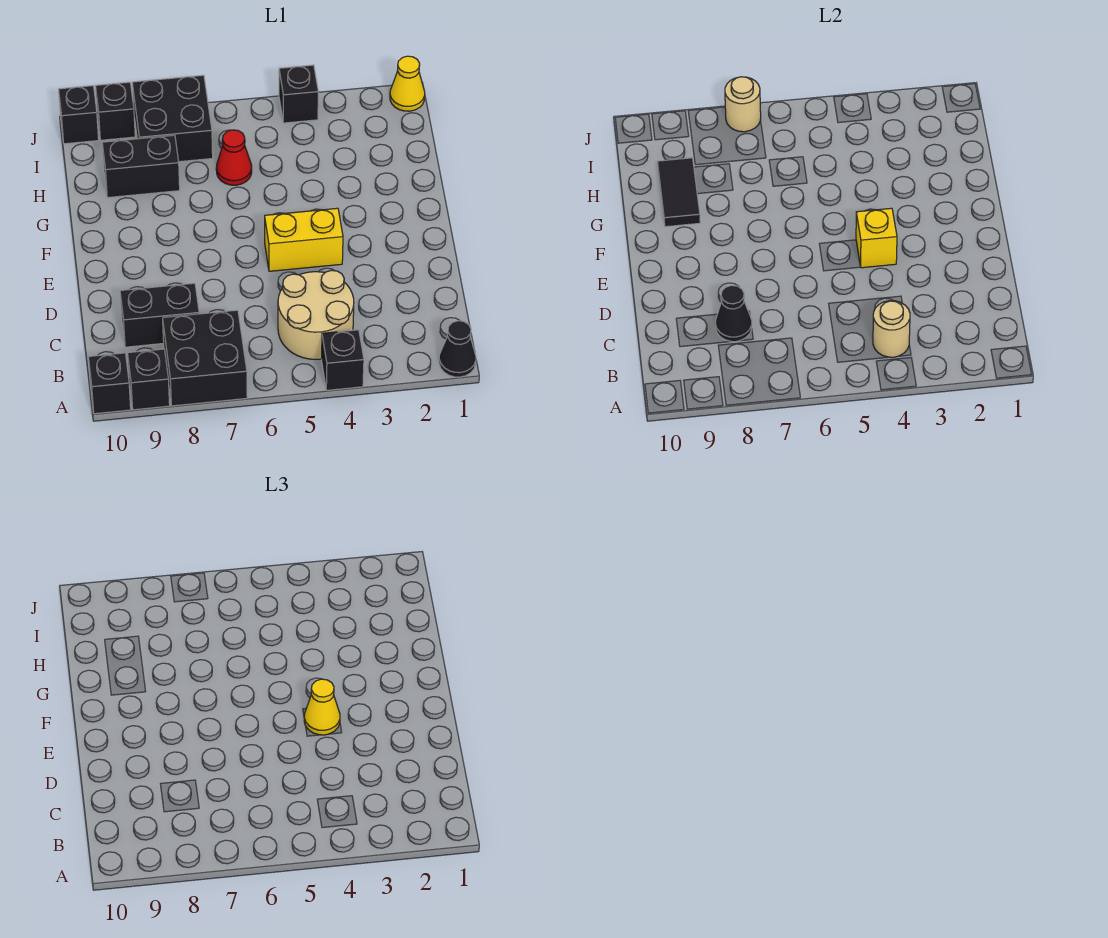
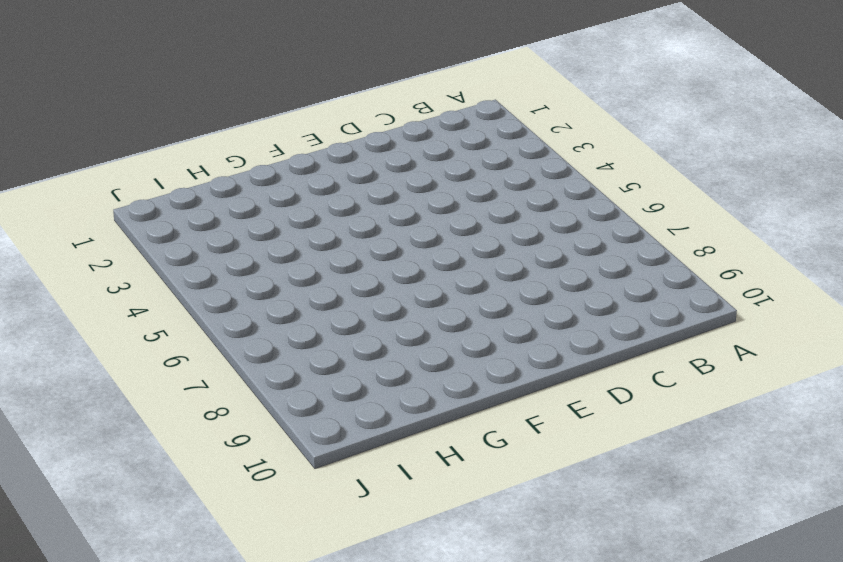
none -> black 1x1 cone [439,321,476,377]
none -> black 1x1 brick [322,330,364,390]
none -> black 2x2 brick [163,310,247,406]

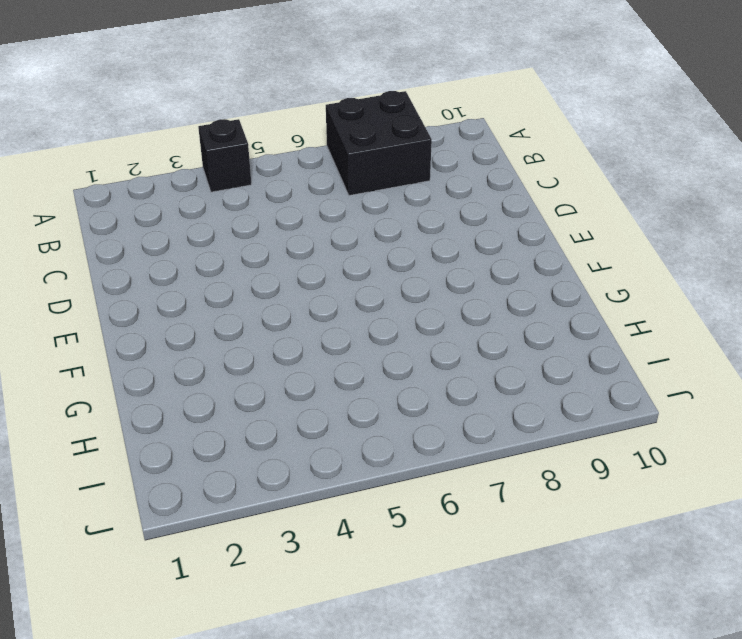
none -> black 1x1 cone [439,321,476,377]
none -> black 1x1 brick [128,349,170,410]
none -> black 1x1 brick [88,353,131,414]

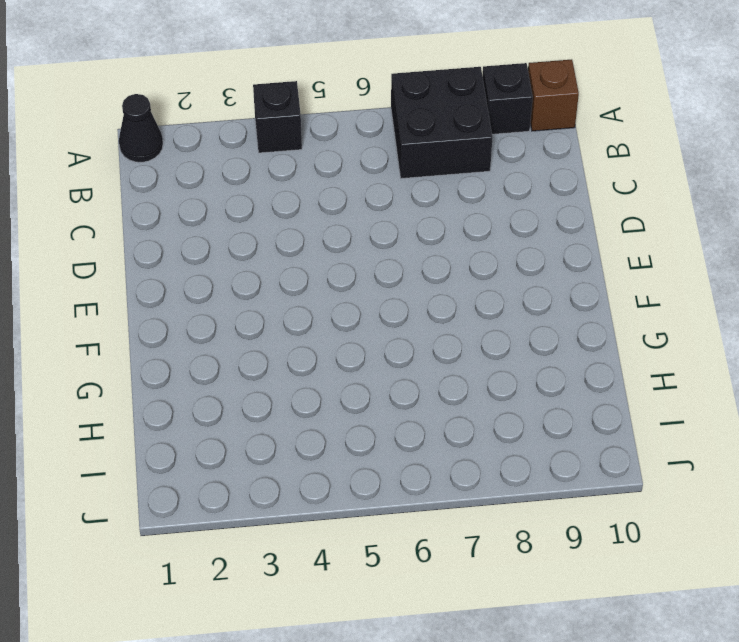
brown 1x1 brick [528,59,579,131] -> black 1x1 brick [88,353,131,414]
none -> tan 2x2 round brick [278,270,354,359]
none -> black 1x2 brick [120,283,199,347]
none -> yellow 1x2 brick [265,208,343,271]

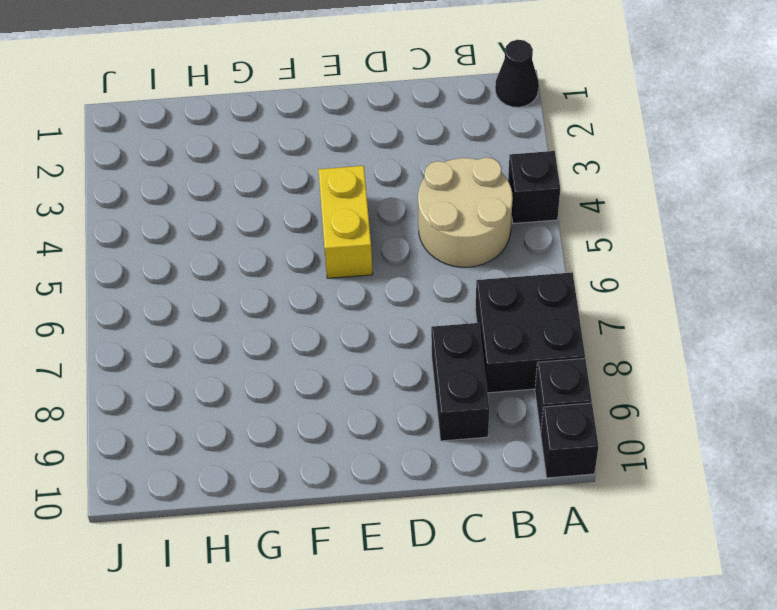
none -> red 1x1 cone [216,130,252,185]
none -> black 1x2 brick [102,135,180,198]
none -> black 2x2 brick [132,75,213,162]

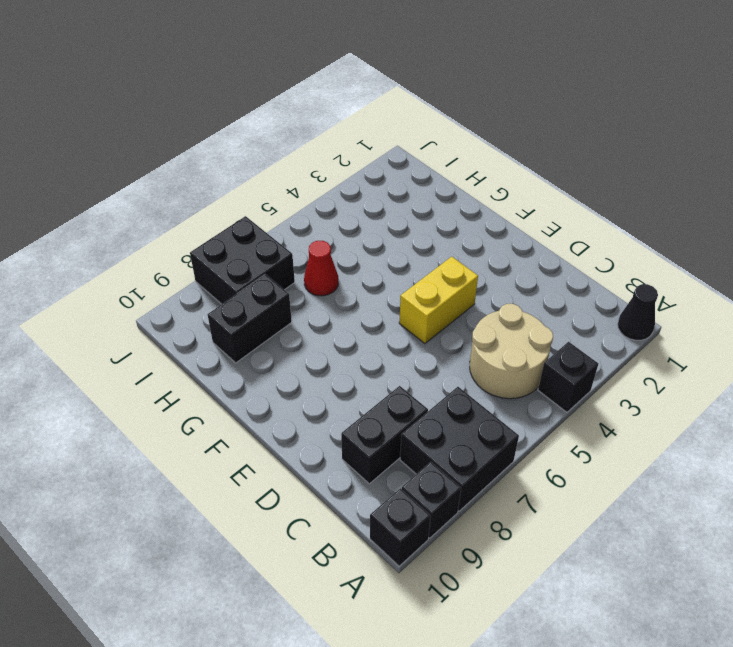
none -> yellow 1x1 cone [390,56,425,111]
none -> black 1x1 brick [279,65,318,123]
none -> black 1x1 brick [95,82,135,140]

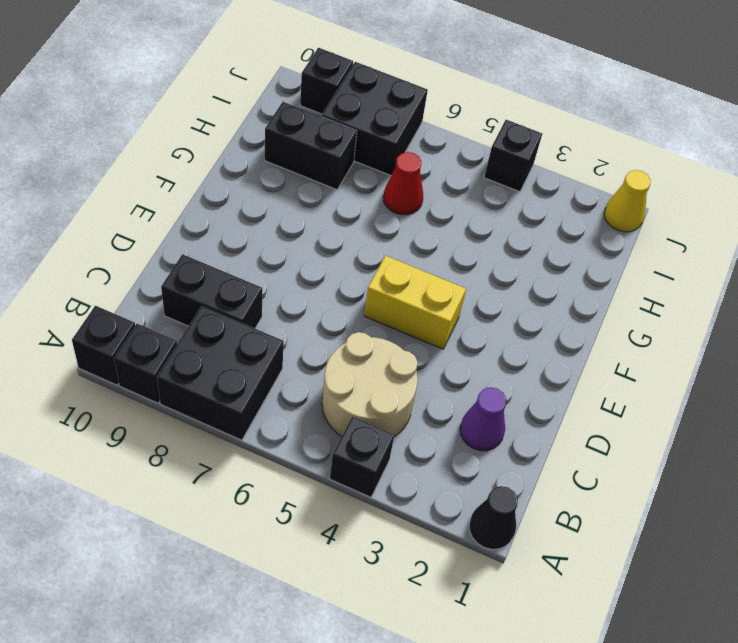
purple 1x1 cone [460,387,506,451] -> none
none -> black 1x1 brick [59,86,99,144]
none -> tan 1x1 round brick [873,301,910,357]
none -> black 1x1 cone [715,285,752,342]

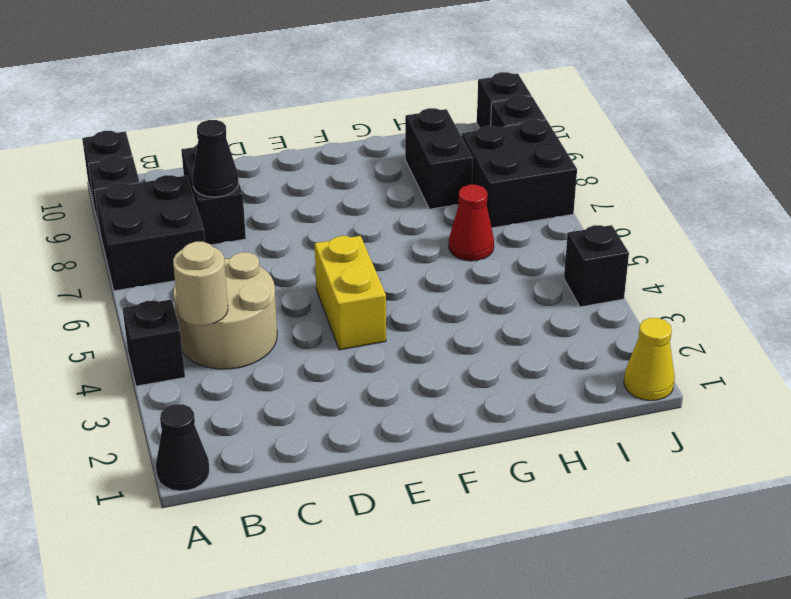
none -> yellow 1x1 brick [856,208,897,268]
none -> black 1x2 tile [657,158,700,227]
none -> tan 1x1 round brick [725,77,761,132]

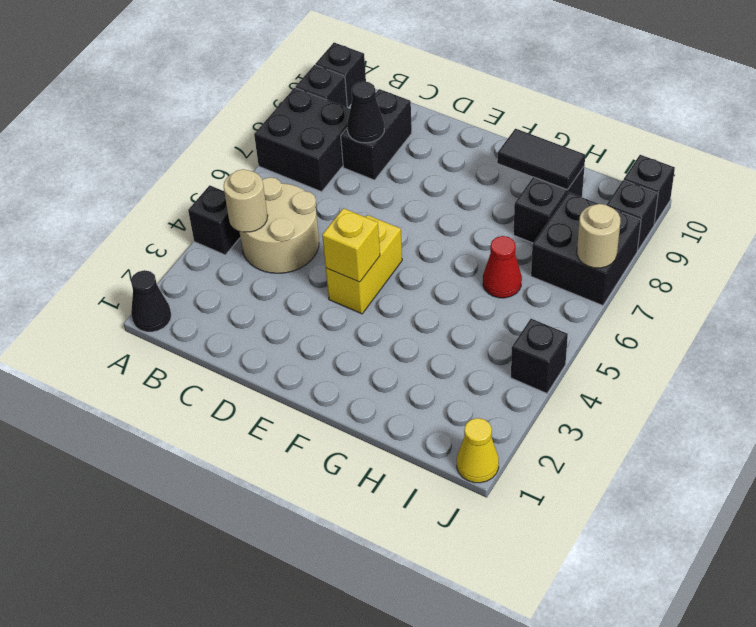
none -> yellow 1x1 cone [304,679,340,735]

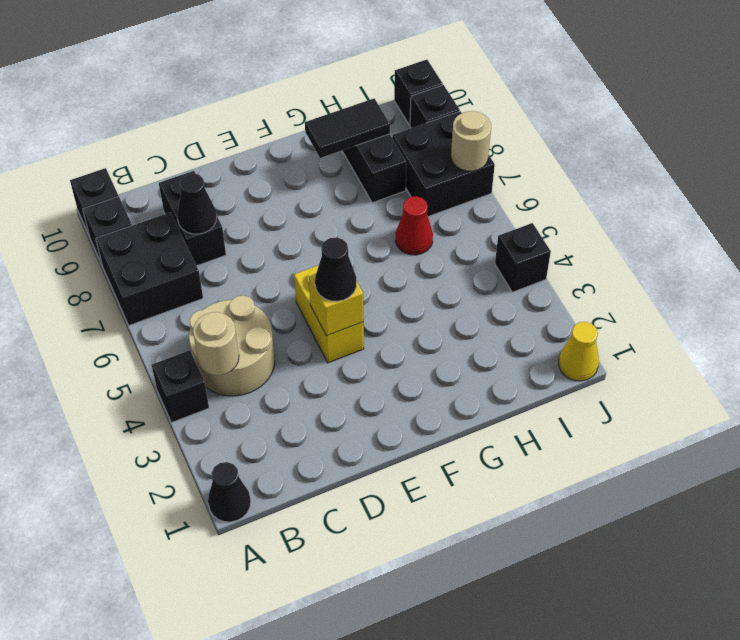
black 1x1 cone [315,237,356,301] -> yellow 1x1 cone [304,679,340,735]

